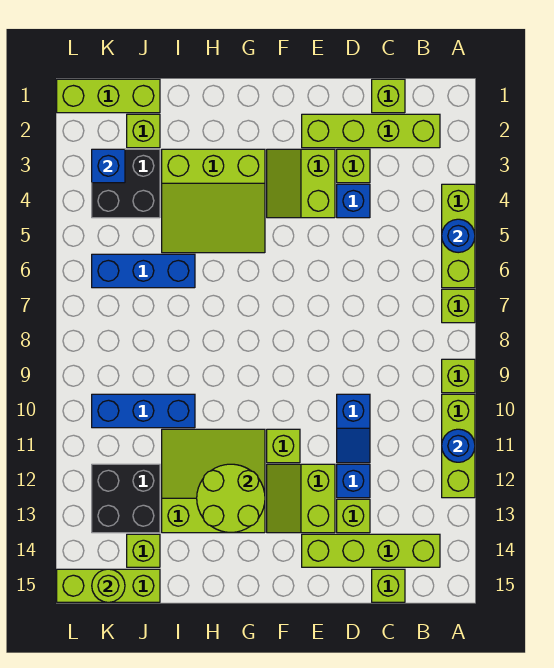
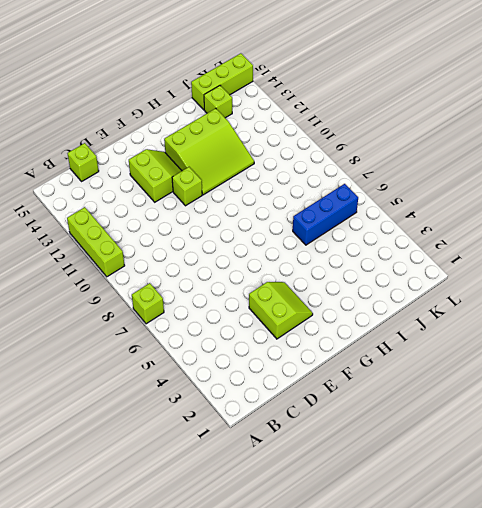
none -> lime 1x3 brick [442,184,475,288]
none -> lime 1x1 brick [442,359,475,393]
none -> lime 1x4 brick [302,114,440,148]
none -> lime 1x4 brick [302,534,440,567]

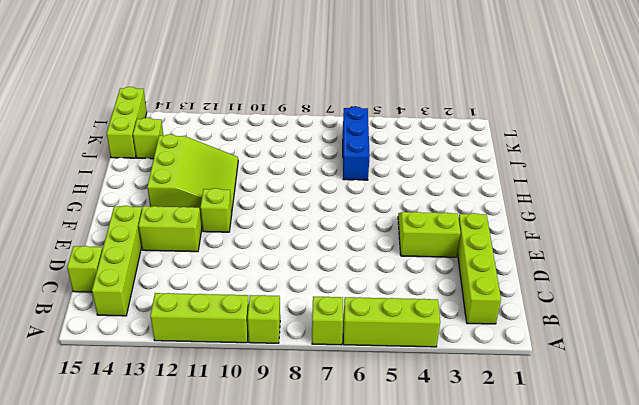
none -> lime 1x1 brick [372,79,405,113]
none -> lime 1x1 brick [337,149,370,183]
none -> blue 1x1 brick [337,184,370,218]
none -> blue 1x2 slope [337,394,370,463]

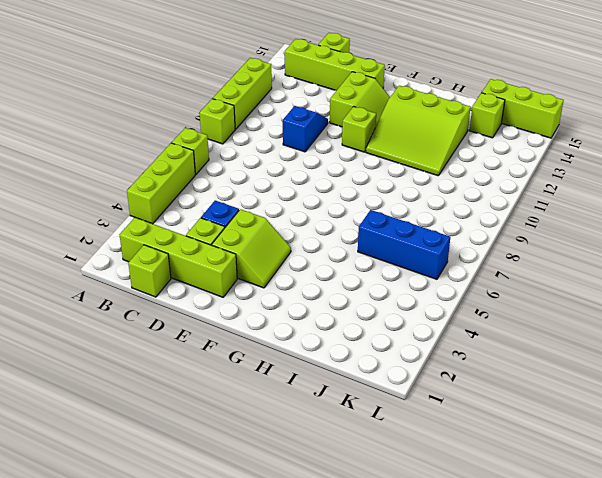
none -> blue 1x1 brick [337,464,370,498]
none -> lime 1x1 brick [337,499,370,533]
none -> lime 3x3 slope [162,149,265,253]
none -> blue 1x3 brick [92,394,195,428]

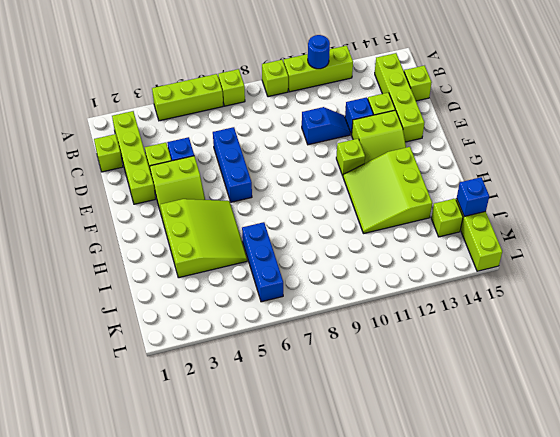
blue 1x3 brick [213,127,252,202] -> blue 1x3 brick moved to [92,394,195,428]
blue 1x1 brick [457,177,489,217] -> blue 1x1 brick moved to [92,149,125,183]
none -> lime 1x3 brick [57,79,160,113]
none -> lime 1x1 brick [127,114,160,148]
none -> black 2x2 brick [92,149,160,218]
none -> black 2x2 brick [92,464,160,533]

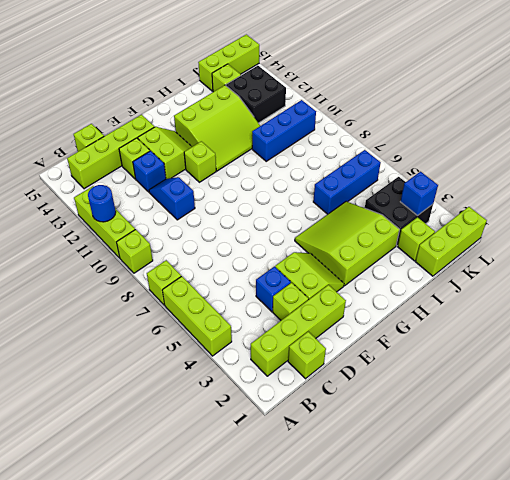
none -> blue 1x1 round brick [442,219,475,253]
none -> lime 2x2 round brick [197,464,265,532]
none -> lime 1x1 round brick [92,569,125,602]

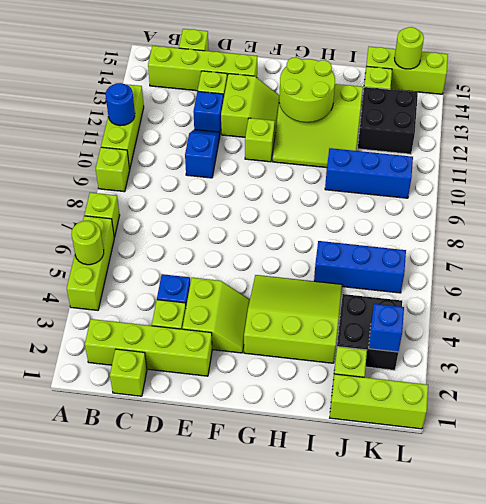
lime 1x1 round brick [72,221,104,265] -> blue 1x1 round brick [442,219,475,253]

